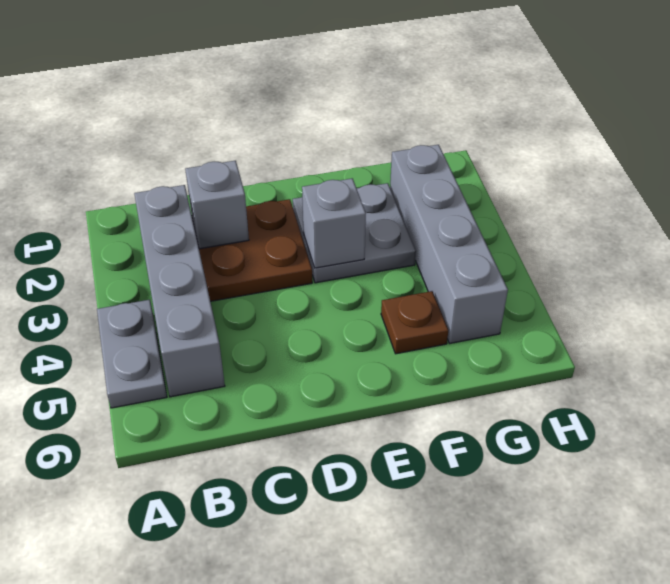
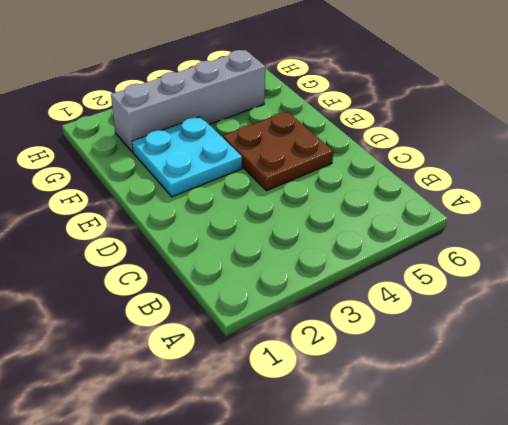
brown 2x2 plate [223,112,333,190] -> brown 2x2 plate moved to [194,199,312,301]
cyan 2x2 plate [132,116,242,197] -> grey 2x2 plate [293,183,416,283]
none -> grey 1x2 plate [97,300,167,408]
none -> grey 1x4 brick [134,185,225,397]

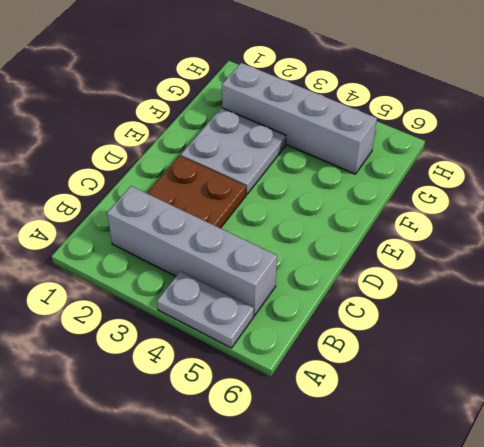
none -> brown 1x1 plate [381,291,448,354]
none -> grey 1x1 brick [185,161,249,249]

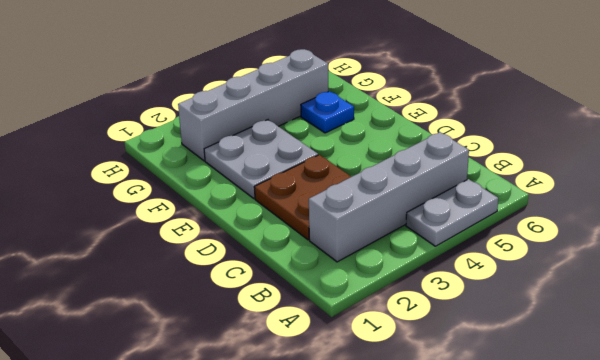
blue 1x1 plate [301,91,354,133] -> brown 1x1 plate [381,291,448,354]
none -> grey 1x1 brick [185,161,249,249]
none -> grey 1x1 brick [302,178,366,268]

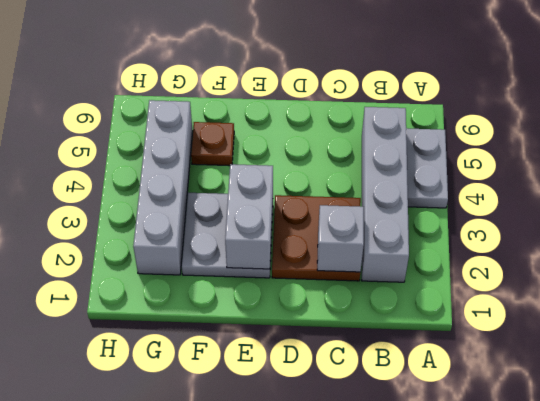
grey 1x2 brick [225,164,273,269] -> grey 1x1 brick [302,178,366,268]

